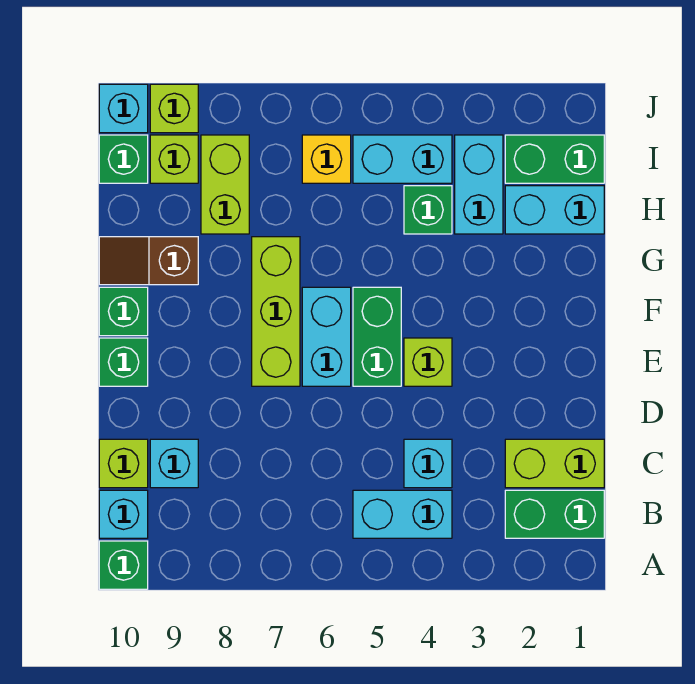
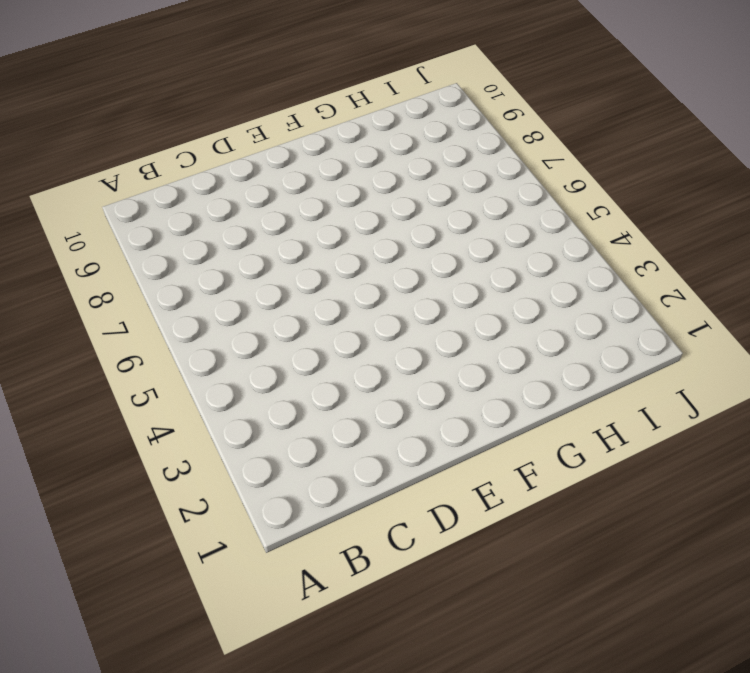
none -> green 1x1 brick [99,541,148,589]
none -> green 1x2 brick [505,490,604,538]
none -> cyan 1x2 brick [353,490,452,538]

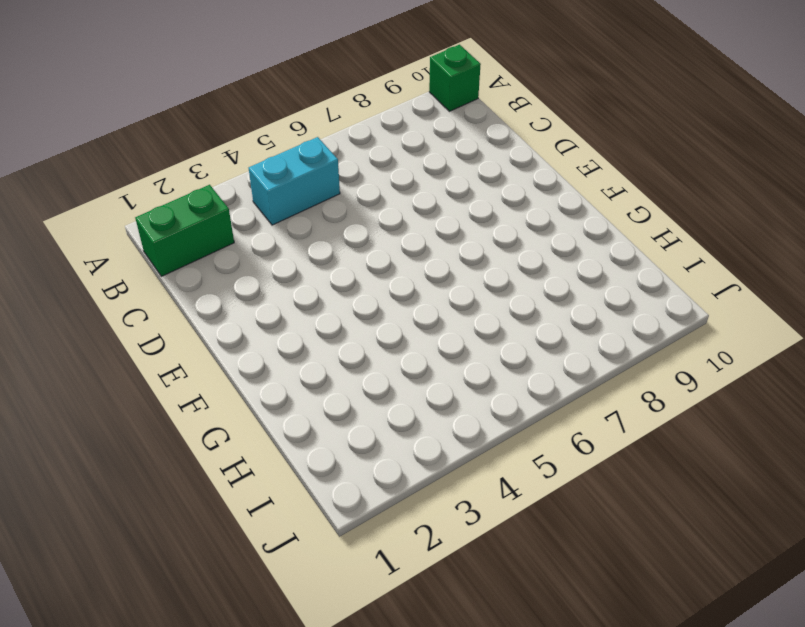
none -> cyan 1x1 brick [99,490,148,538]
none -> lime 1x2 brick [505,439,604,488]
none -> cyan 1x1 brick [404,439,452,488]

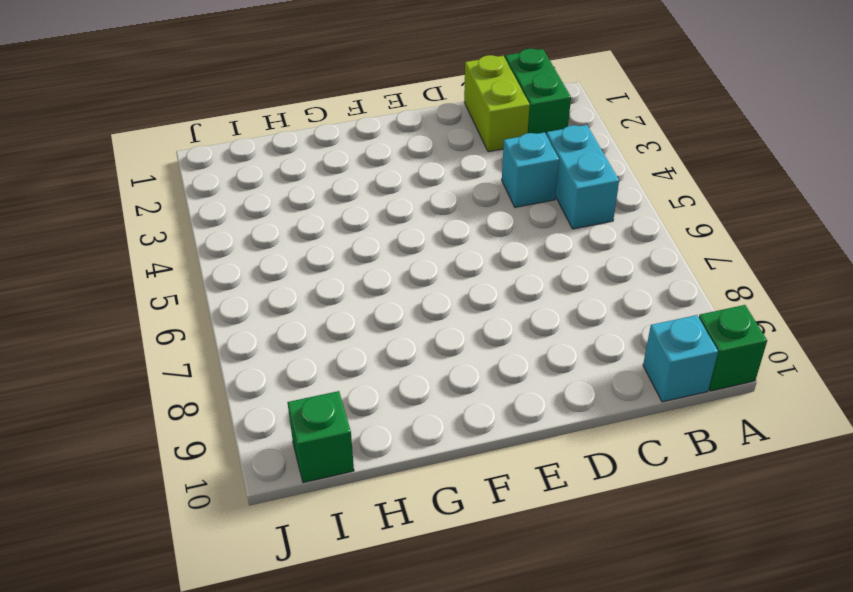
none -> cyan 1x1 brick [150,439,198,488]
none -> lime 1x1 brick [99,439,148,488]
none -> lime 1x1 brick [404,338,452,386]

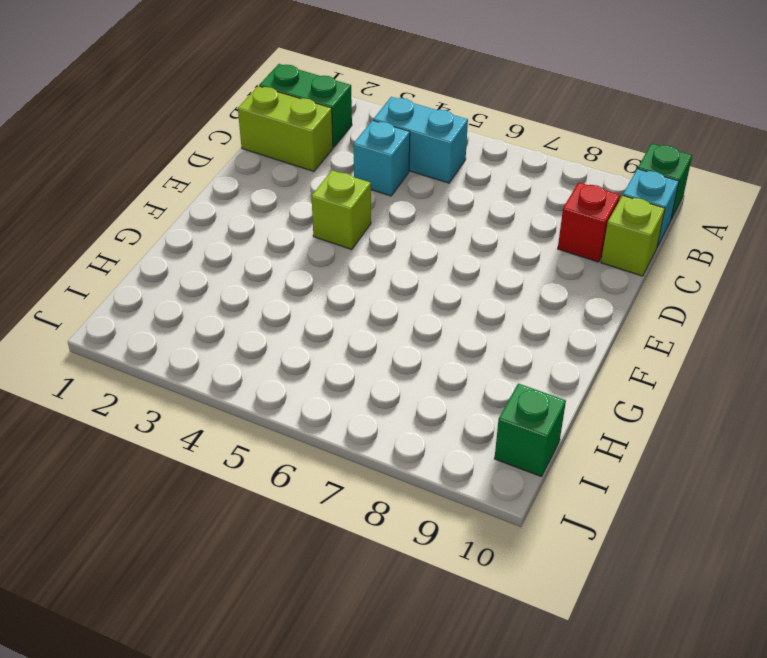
red 1x1 brick [558,182,620,262] -> cyan 1x1 brick [150,439,198,488]
none -> green 1x2 brick [353,287,401,386]
none -> cyan 1x2 brick [302,287,351,386]
none -> lime 1x3 brick [252,237,300,386]

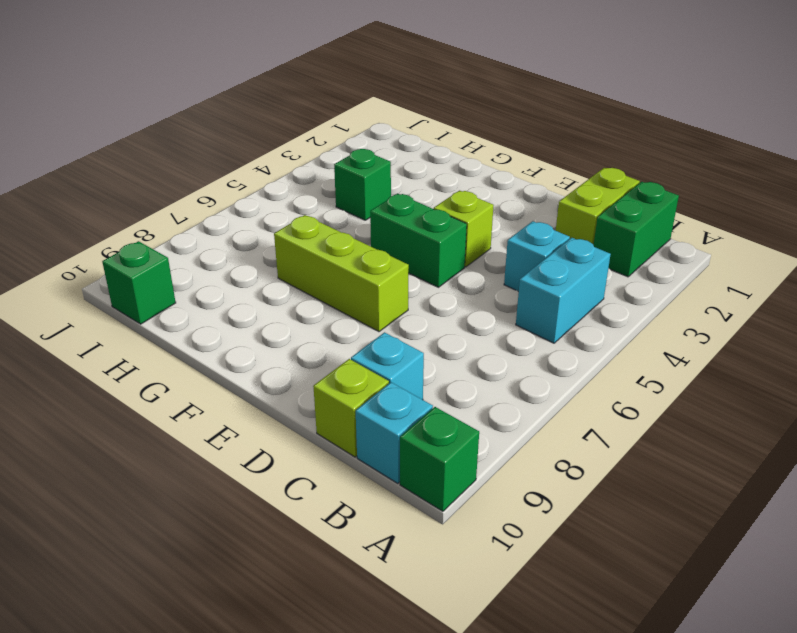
none -> cyan 1x2 brick [302,287,351,386]
none -> green 1x1 brick [99,338,148,386]
none -> green 1x1 brick [99,287,148,336]

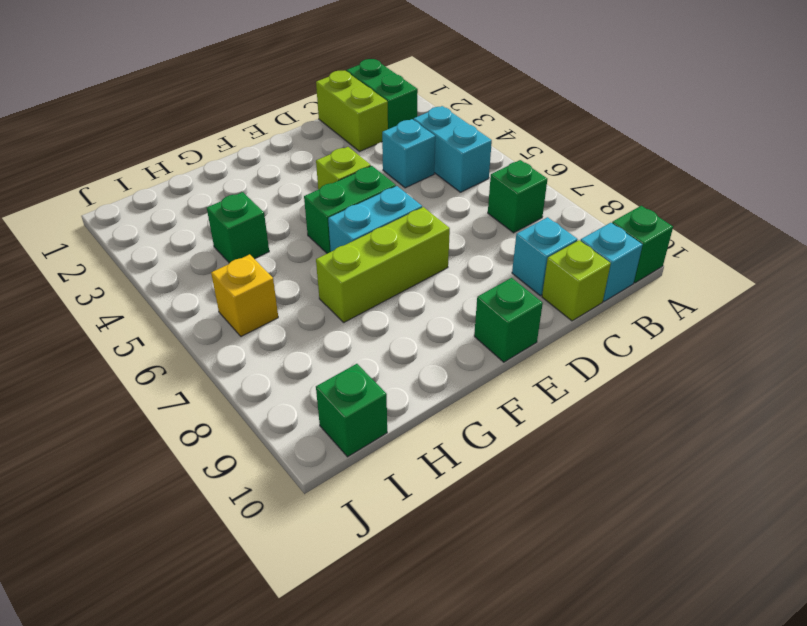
green 1x1 brick [488,160,547,233] -> green 1x1 brick moved to [99,287,148,336]
none -> brown 1x2 slope [99,237,198,285]
none -> cyan 1x2 brick [505,186,604,234]
none -> cyan 1x2 brick [455,135,503,234]

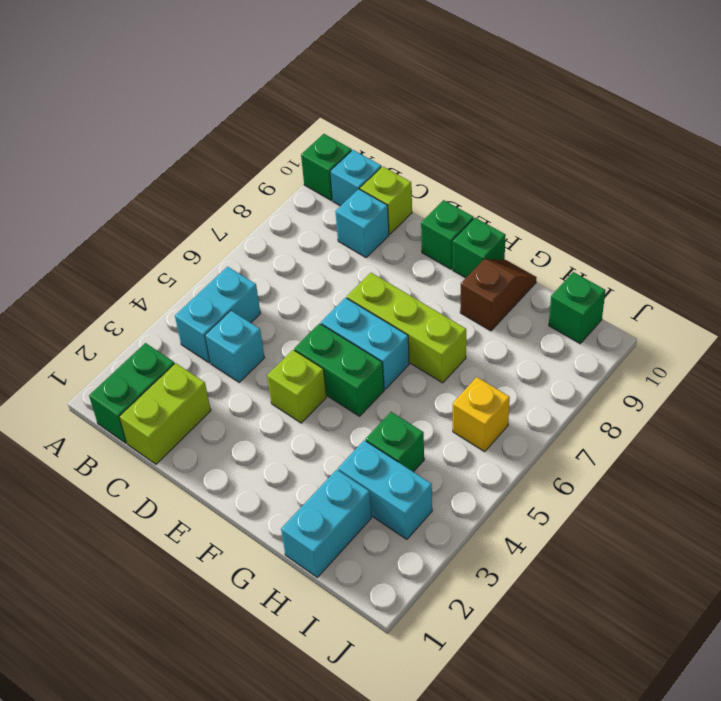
none -> lime 1x2 brick [201,135,249,234]
none -> green 1x2 brick [505,135,604,183]
none -> cyan 1x2 brick [353,135,452,183]

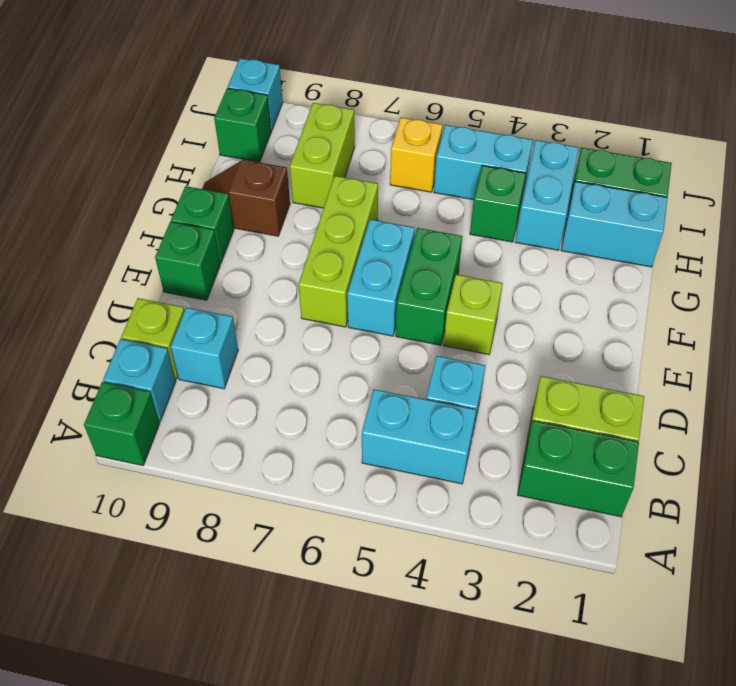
none -> lime 1x1 brick [150,135,198,183]
none -> lime 1x1 brick [150,84,198,133]

